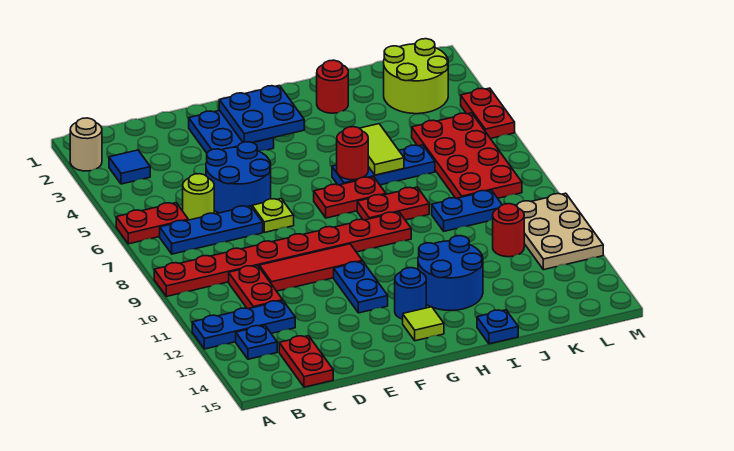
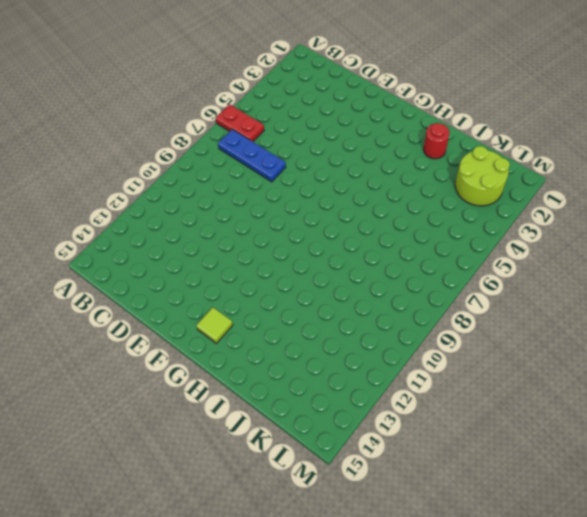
none -> tan 1x1 round brick [70,118,102,171]
none -> red 1x8 plate [154,212,411,296]
none -> blue 1x3 plate [192,301,295,349]
none -> blue 1x1 tile [109,150,150,184]

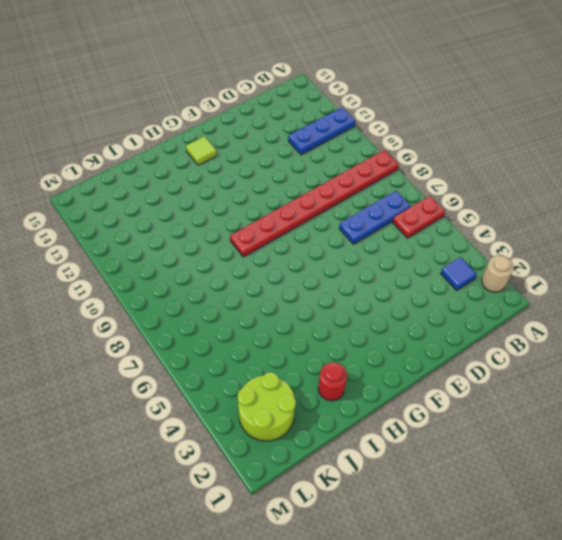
none -> blue 1x1 plate [236,325,277,359]
none -> lime 1x1 round brick [183,174,214,220]
none -> red 1x2 plate [229,266,283,309]
none -> red 1x2 plate [279,336,333,387]

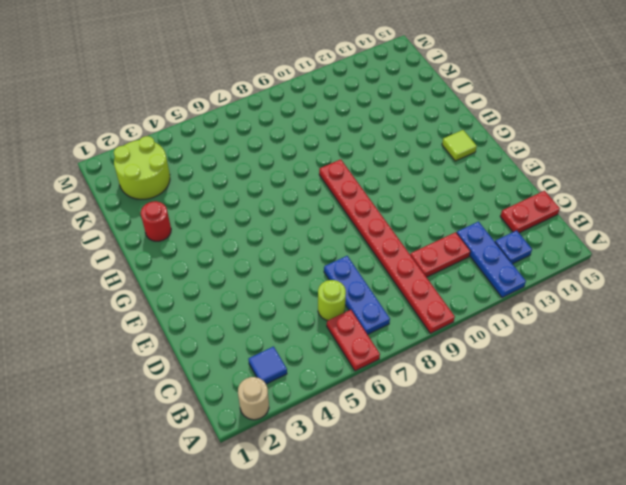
none -> blue 2x2 round brick [206,142,271,213]
none -> red 1x3 tile [259,244,362,291]
none -> blue 2x2 plate [189,110,274,153]
none -> lime 1x1 plate [252,199,294,232]

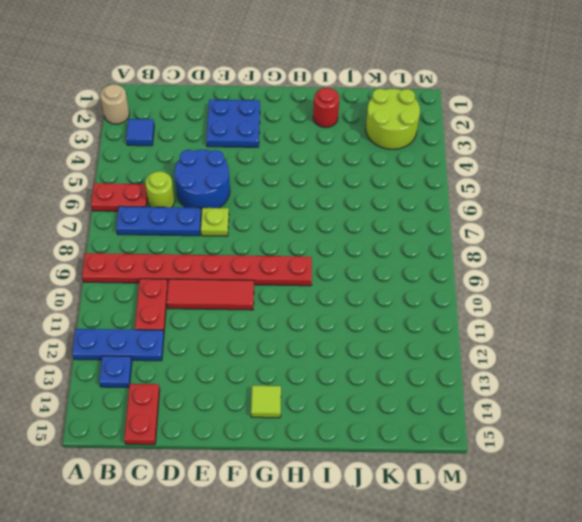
none -> blue 1x2 plate [334,261,388,313]
none -> red 1x2 plate [314,177,386,218]
none -> blue 1x1 round brick [395,268,426,319]
none -> blue 1x3 plate [332,145,435,185]

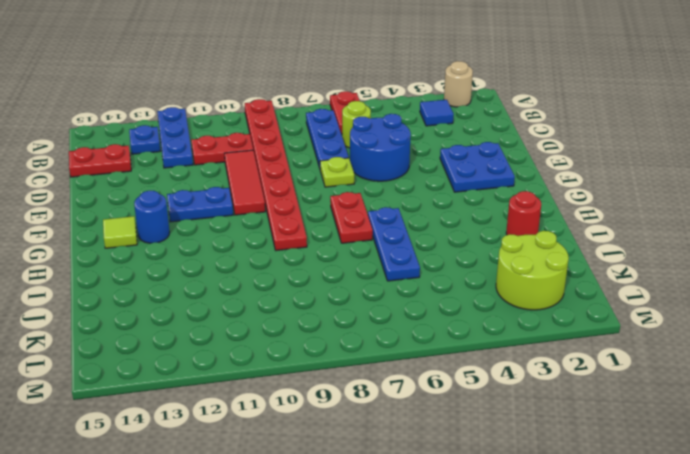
none -> red 1x2 plate [357,187,429,220]
none -> blue 2x2 round brick [418,236,483,310]
none -> blue 1x1 plate [477,310,518,344]
none -> blue 1x2 plate [432,190,502,231]

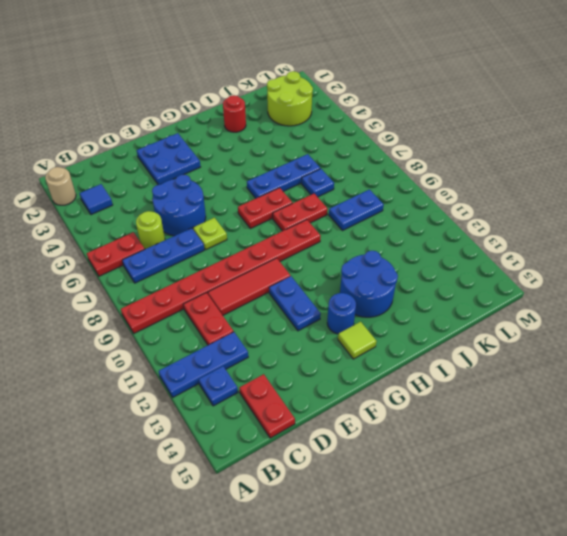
blue 1x1 plate [302,169,334,197] -> blue 1x1 plate moved to [477,310,518,344]
none -> red 2x4 plate [412,113,522,198]
none -> red 1x1 round brick [493,204,524,257]
none -> tan 2x3 plate [515,193,603,270]
none -> red 1x2 plate [461,88,515,139]

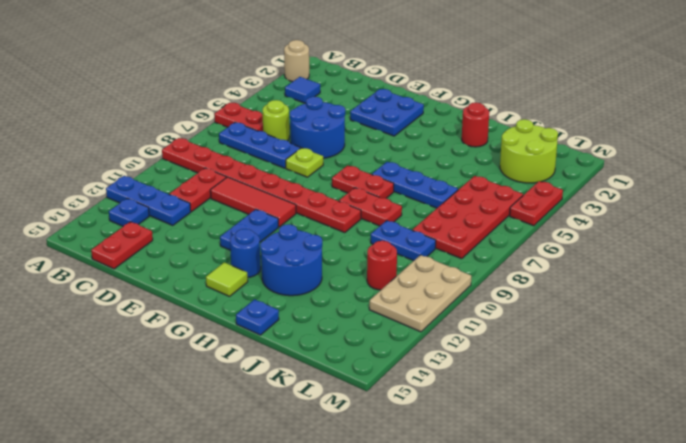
none -> blue 2x2 plate [219,86,304,142]
none -> red 1x1 round brick [337,127,368,180]
none -> lime 1x2 tile [360,124,404,175]

